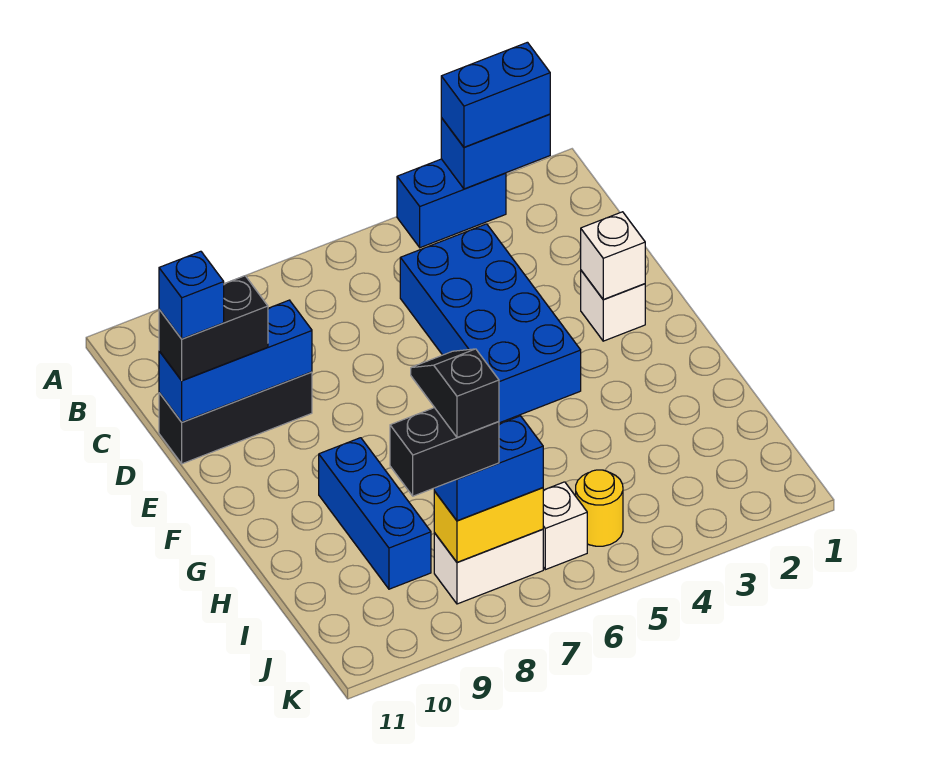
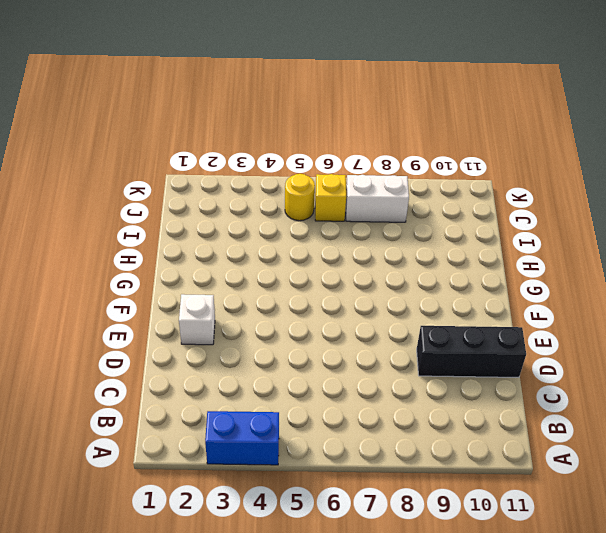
yellow 1x1 brick [315,174,346,221] -> white 1x1 brick [543,482,587,570]
none -> blue 2x4 brick [400,224,581,423]
none -> blue 1x3 brick [319,438,431,589]
none -> blue 1x2 brick [441,114,550,189]

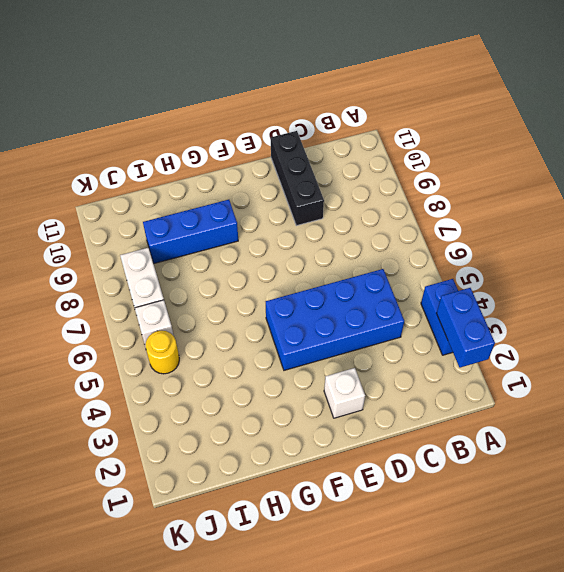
none -> blue 1x3 brick [159,300,312,422]
none -> white 1x1 brick [581,212,645,299]
none -> yellow 1x2 brick [434,488,543,562]

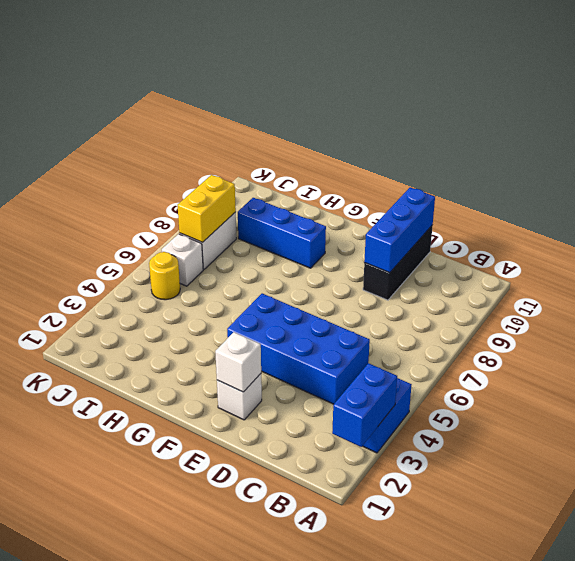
none -> blue 1x2 brick [441,42,550,147]
none -> black 1x2 brick [159,276,268,380]
none -> blue 1x2 brick [434,416,543,521]

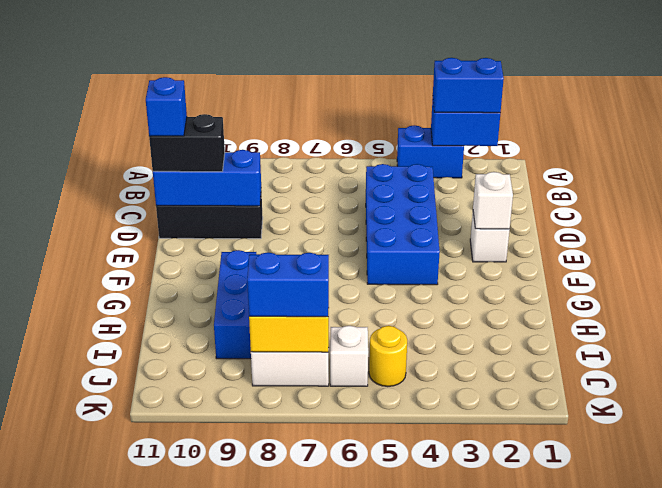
none -> black 1x2 brick [390,408,499,496]
none -> black 1x2 slope [411,349,499,438]

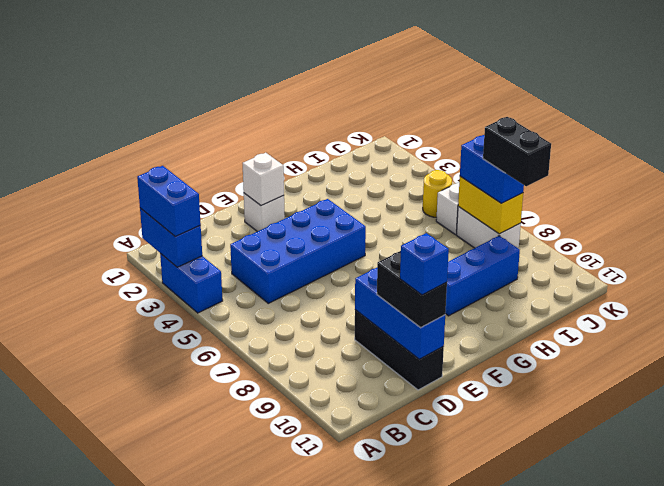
none -> black 1x2 slope [411,349,499,438]

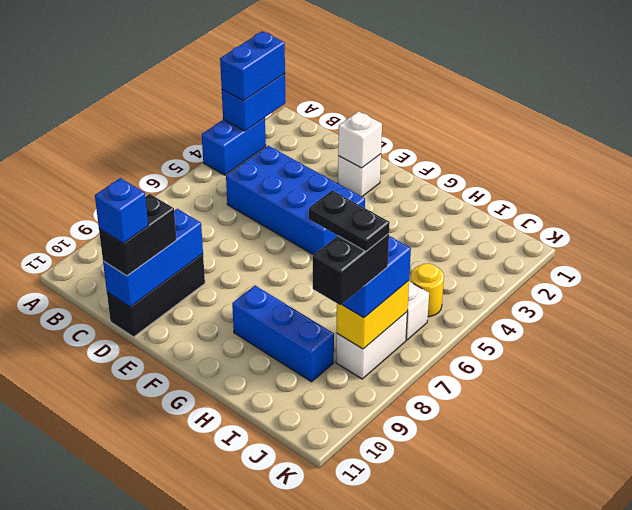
black 1x2 plate [309,190,390,251] -> black 1x2 slope [411,349,499,438]

